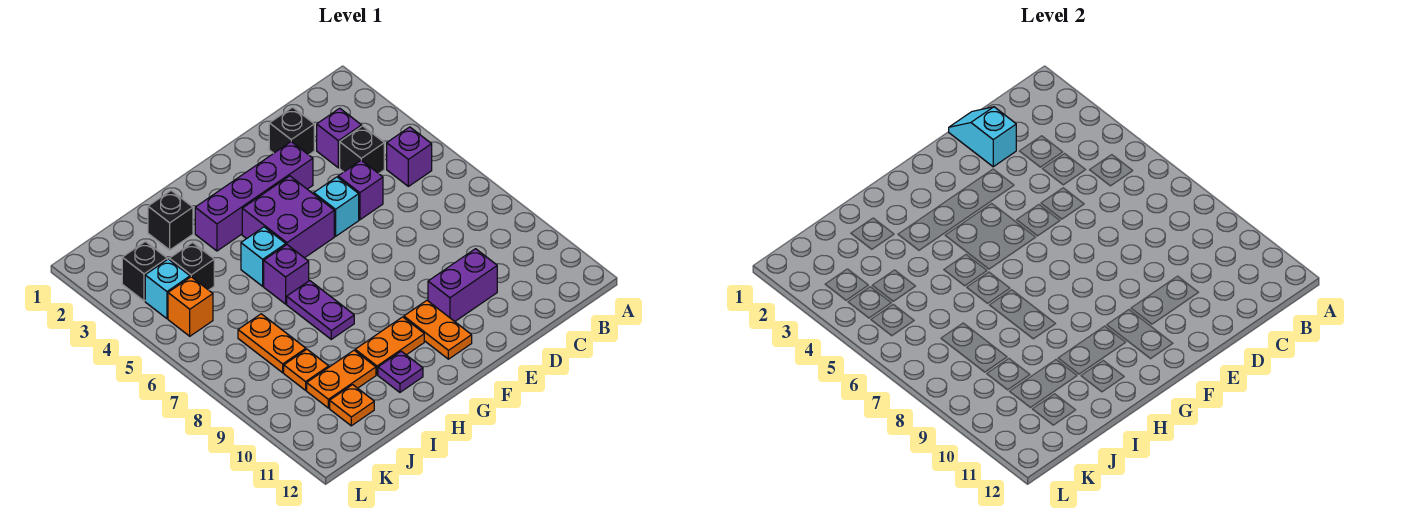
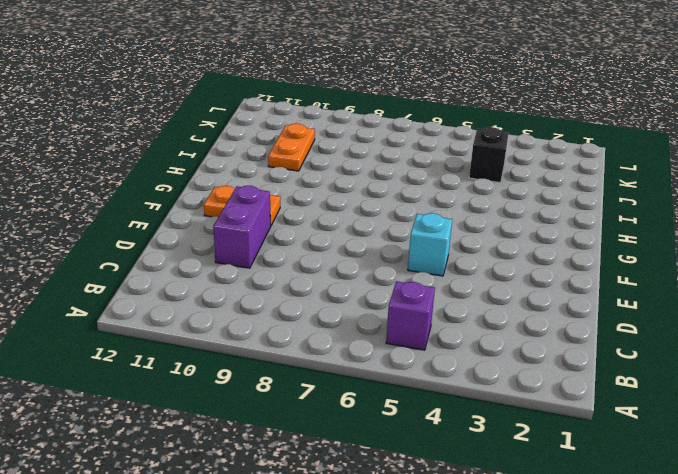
none -> purple 1x1 brick [317,108,362,168]
none -> black 1x1 brick [340,126,384,174]
none -> black 1x1 brick [269,107,314,155]

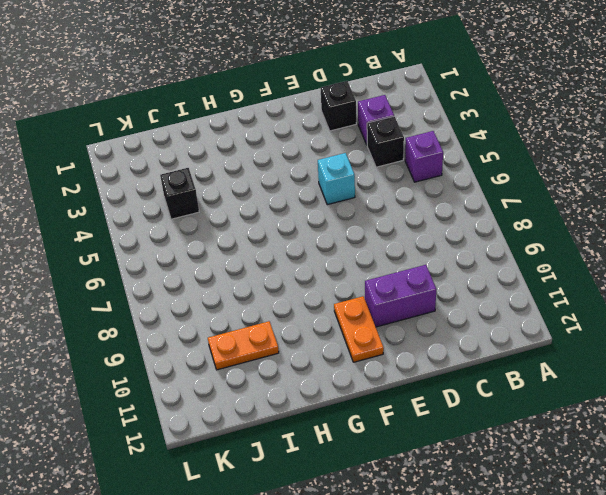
none -> purple 1x1 brick [338,160,383,220]
none -> purple 1x4 brick [195,142,313,251]
none -> purple 2x2 brick [242,176,334,258]

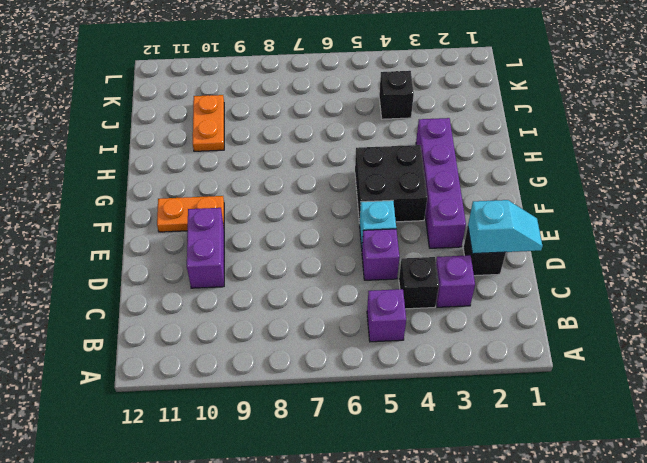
black 2x2 brick [355,145,427,223] -> purple 2x2 brick [242,176,334,258]
none -> orange 1x2 plate [355,317,424,375]
none -> cyan 1x1 brick [241,227,286,286]
none -> purple 1x1 brick [264,245,309,304]

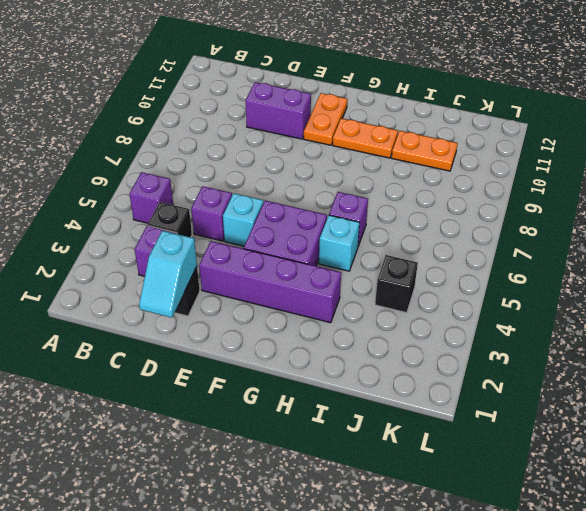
none -> purple 1x2 plate [287,281,354,339]
none -> purple 1x1 plate [378,351,423,392]
none -> black 1x1 brick [148,191,193,250]

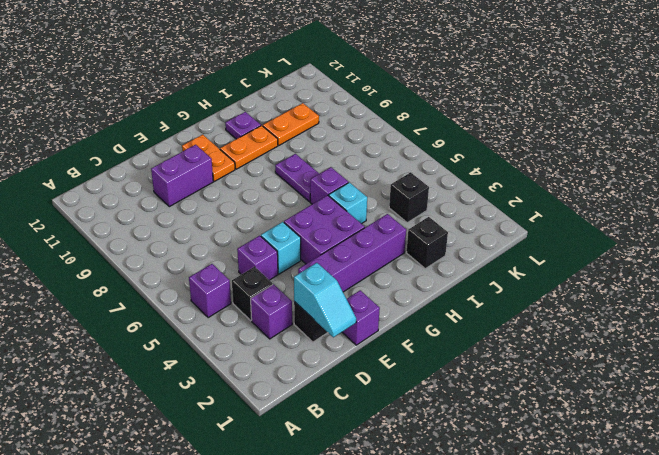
purple 1x1 brick [342,290,380,345] -> none
none -> orange 1x2 plate [238,314,306,373]
none -> orange 1x1 plate [284,349,329,390]
none -> orange 1x1 plate [330,385,374,426]

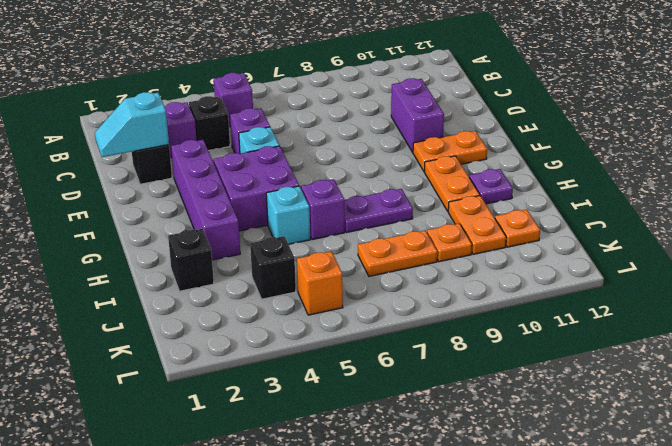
none -> black 1x1 brick [122,241,167,301]
none -> cyan 1x1 brick [145,259,190,319]

